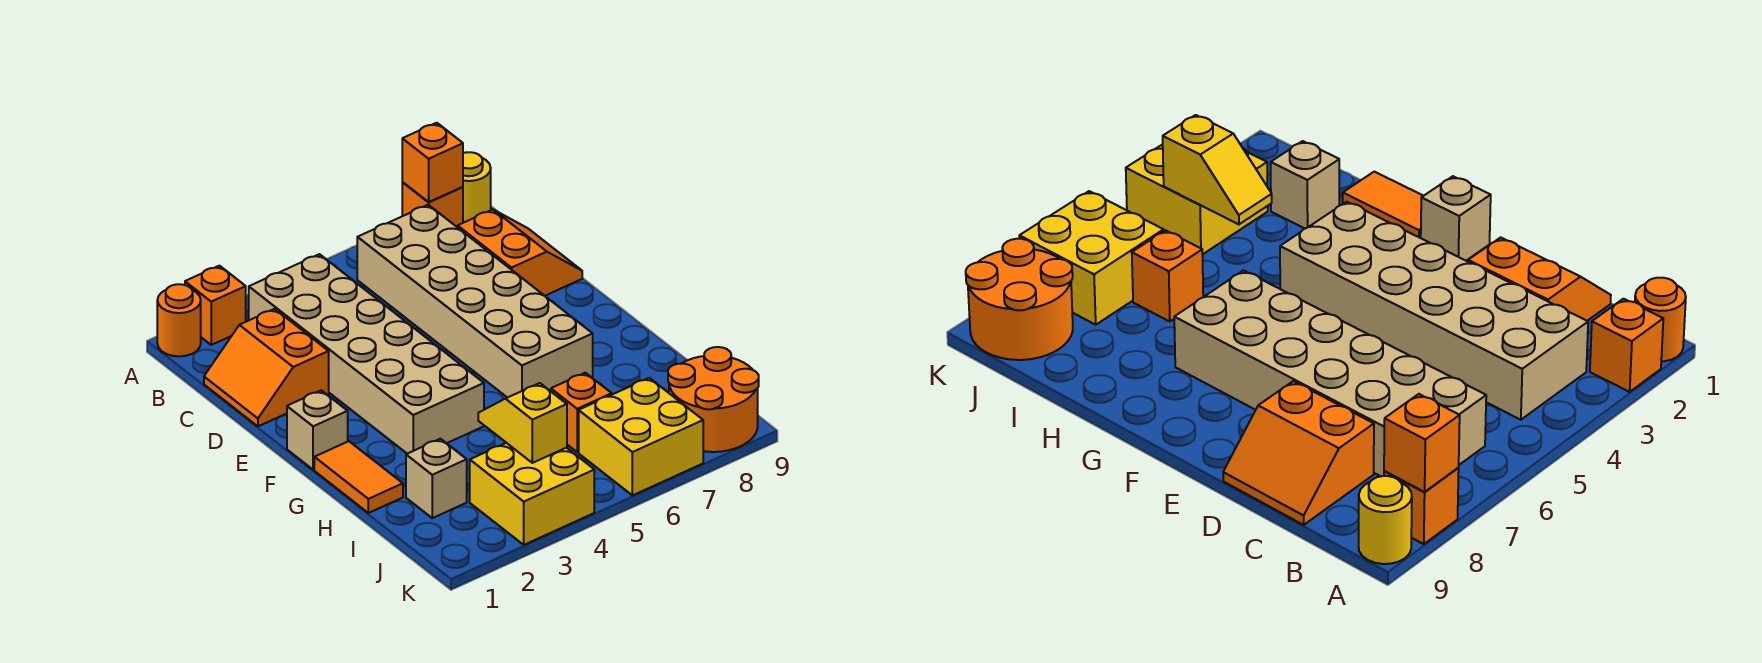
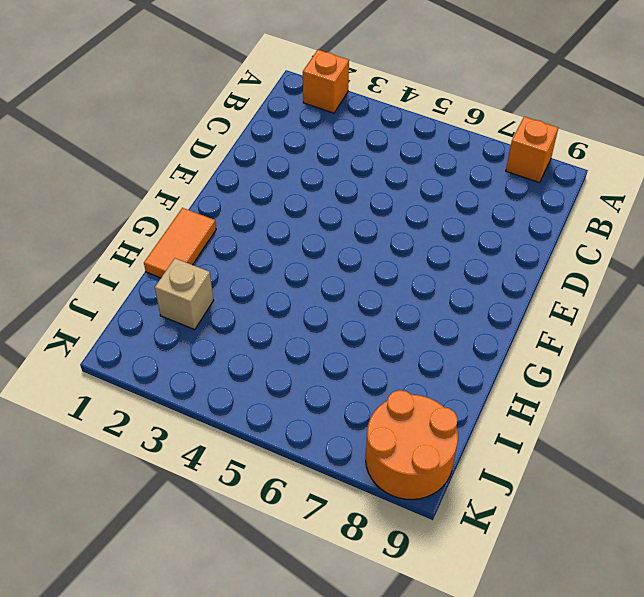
none -> orange 1x1 round brick [157,284,201,356]
none -> yellow 1x1 round brick [463,152,491,223]
none -> tan 2x6 brick [249,254,484,454]

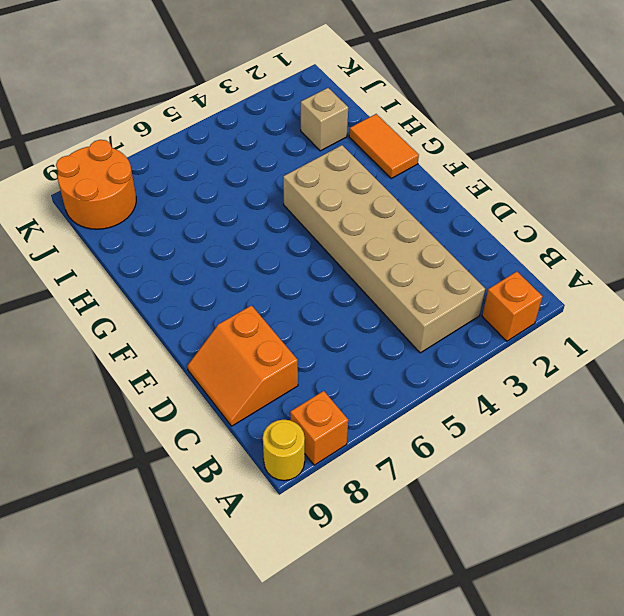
none -> orange 1x1 round brick [157,284,201,356]
none -> tan 2x6 brick [357,205,593,398]
none -> orange 2x2 slope [204,309,329,426]

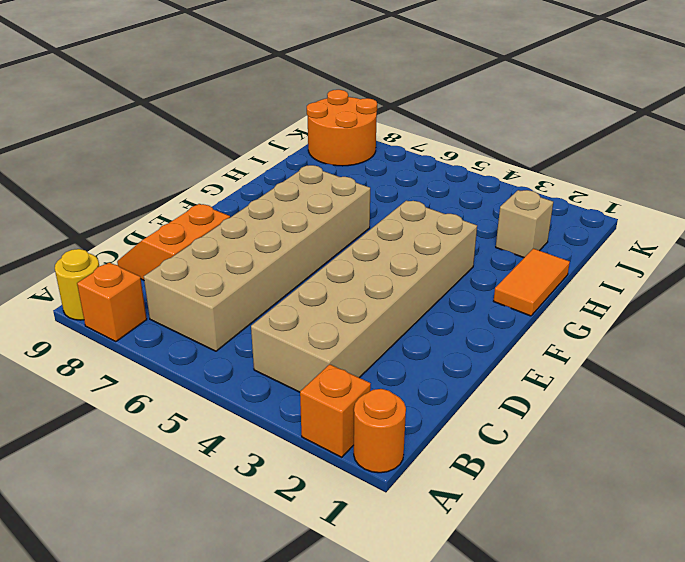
none -> orange 2x2 slope [204,309,329,426]
none -> tan 1x1 brick [287,390,348,470]
none -> orange 1x1 brick [551,373,612,452]

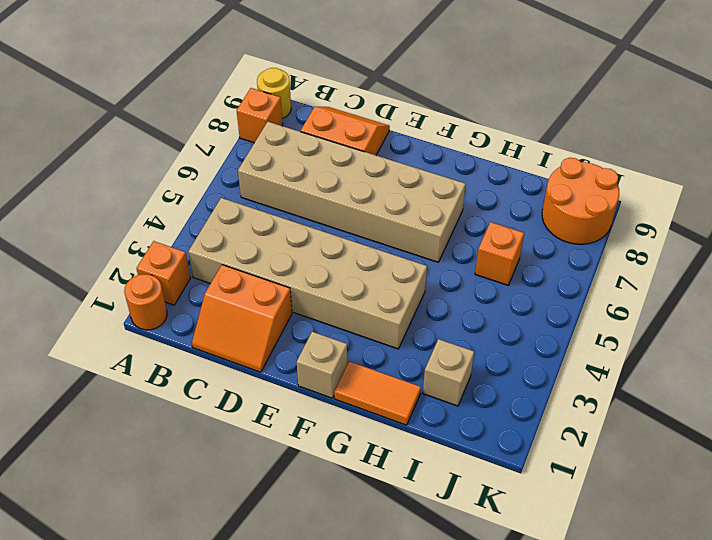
none -> yellow 2x2 brick [470,443,594,545]
none -> yellow 2x2 brick [579,378,703,495]
none -> orange 1x1 brick [402,123,463,202]

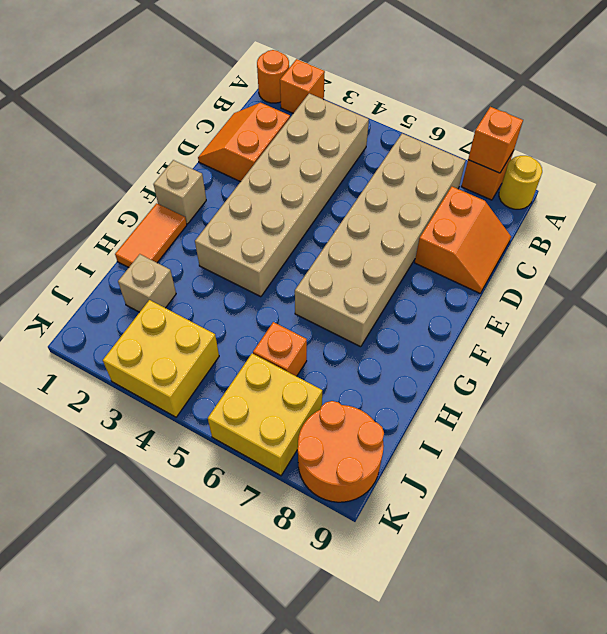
none -> yellow 1x2 slope [478,383,567,463]

